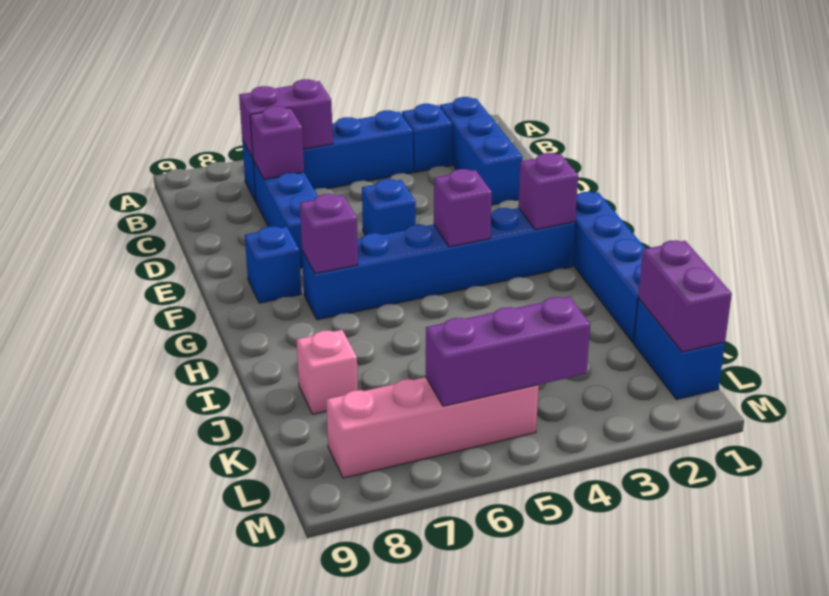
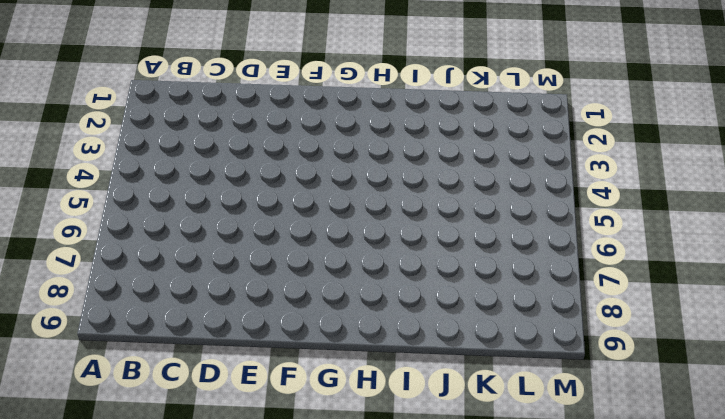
none -> blue 1x3 brick [440,97,522,205]
none -> blue 1x1 brick [402,104,452,172]
none -> blue 1x4 brick [242,110,413,202]

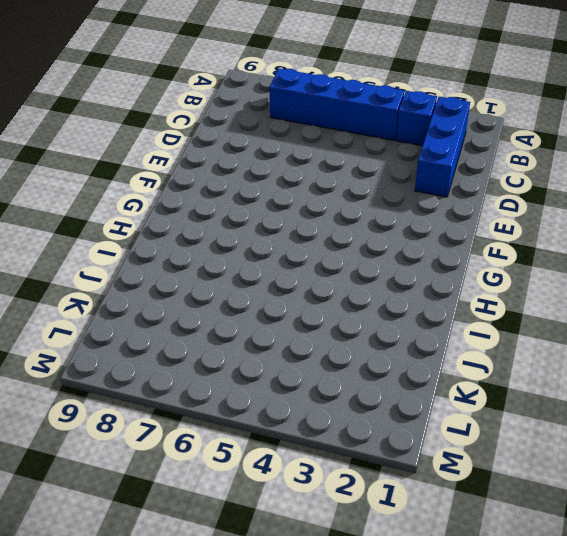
none -> blue 1x3 brick [253,160,318,268]
none -> blue 1x1 brick [362,179,416,235]
none -> blue 1x1 brick [245,226,301,303]

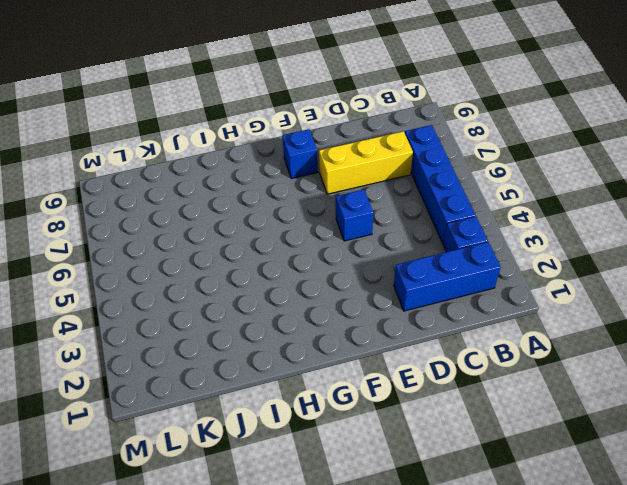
yellow 1x3 brick [319,131,413,194] -> blue 1x3 brick [253,160,318,268]
none -> blue 1x4 brick [572,192,646,343]
none -> blue 1x6 brick [302,208,575,320]
none -> pink 1x1 brick [297,330,358,414]

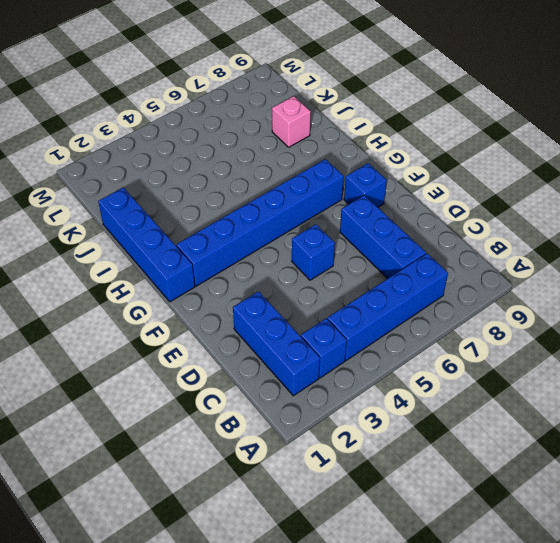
none -> blue 1x2 brick [634,298,725,399]
none -> pink 1x4 brick [326,377,539,478]
none -> purple 1x2 brick [239,79,333,158]

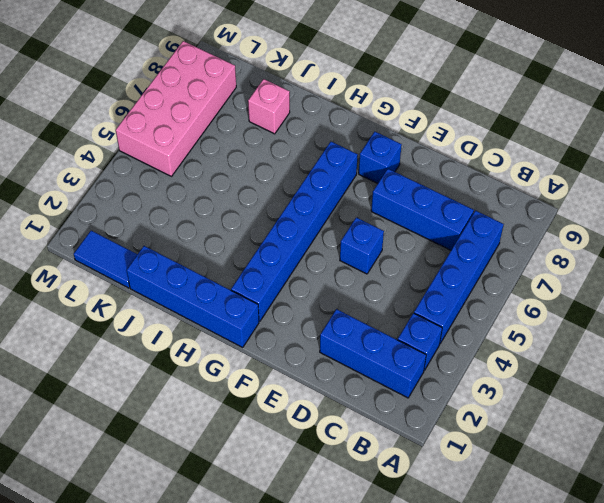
blue 1x2 tile [74,231,137,288] -> blue 1x2 brick [634,298,725,399]
pink 2x4 brick [116,41,236,176] -> pink 1x4 brick [326,377,539,478]
none -> purple 1x2 brick [239,79,333,158]
none -> purple 1x1 brick [250,106,304,179]
none -> purple 1x1 brick [518,153,578,230]

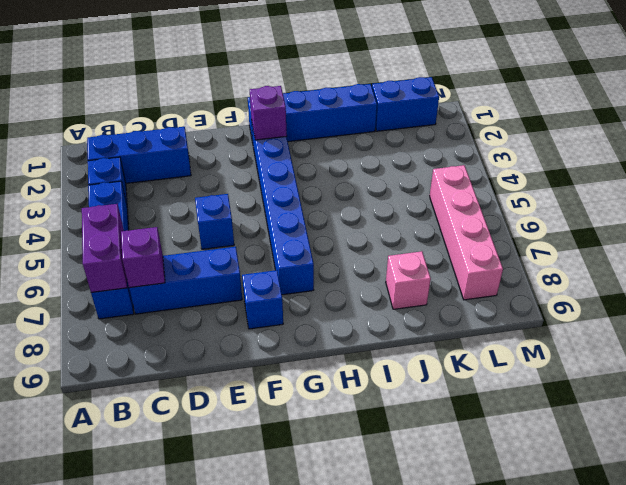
none -> purple 1x1 brick [434,169,492,247]
none -> purple 1x1 brick [300,194,358,274]
none -> purple 1x2 brick [638,240,732,352]

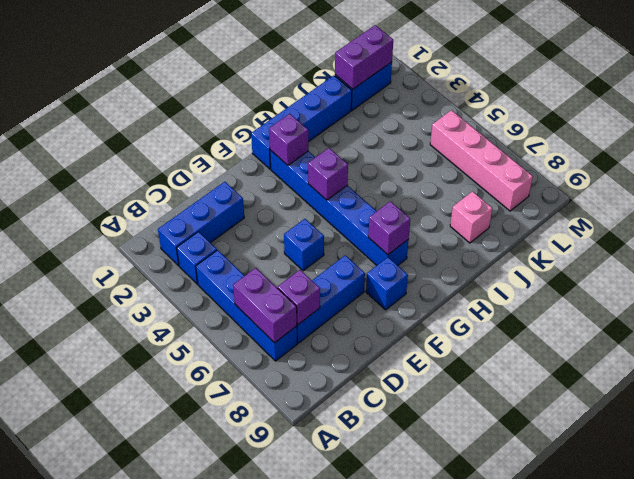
none -> purple 1x3 brick [426,297,590,406]

